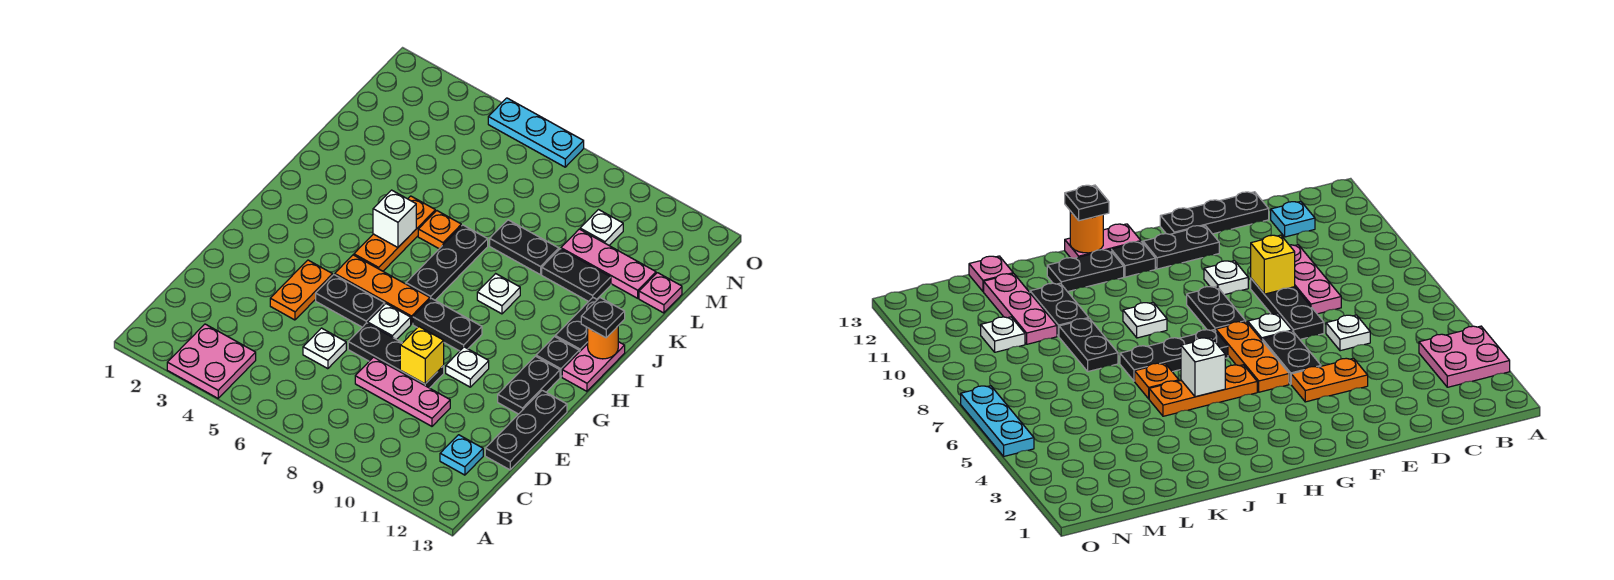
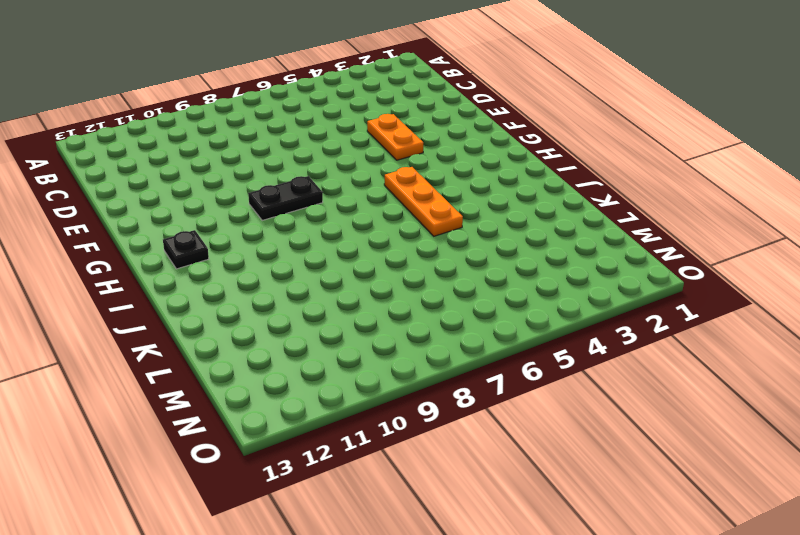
none -> pink 2x2 plate [167,324,256,398]
none -> cyan 1x1 plate [440,435,483,475]
none -> white 1x1 plate [303,328,346,369]
none -> pink 1x3 plate [355,357,450,426]

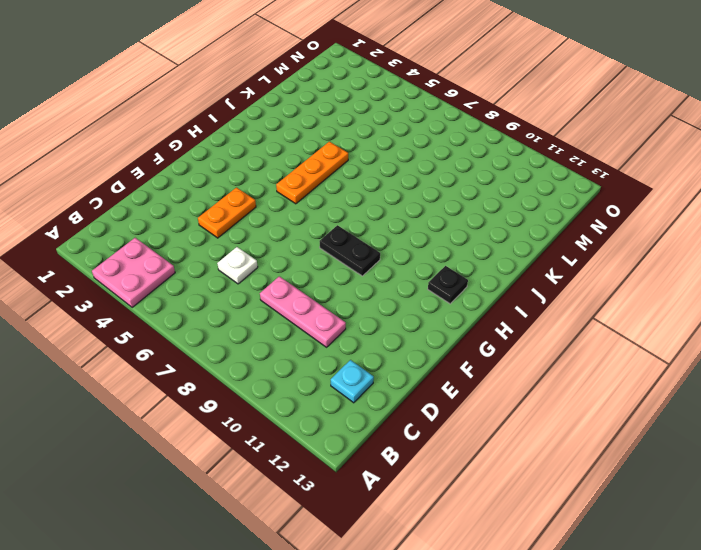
none -> black 1x3 plate [485,390,567,470]
none -> black 1x3 plate [348,323,444,388]
none -> black 1x2 plate [316,275,385,327]
none -> white 1x1 plate [368,304,411,340]

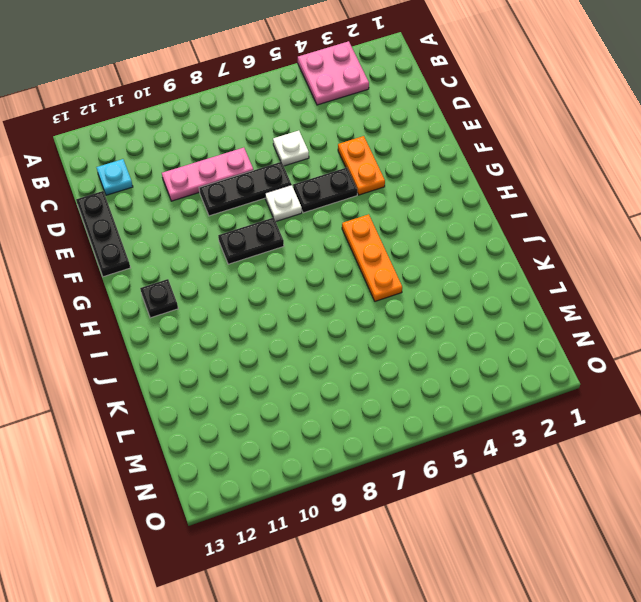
none -> white 1x1 plate [446,347,489,387]
none -> black 1x2 plate [498,356,560,414]
none -> orange 1x3 plate [335,255,430,324]
none -> black 1x3 plate [406,225,488,300]

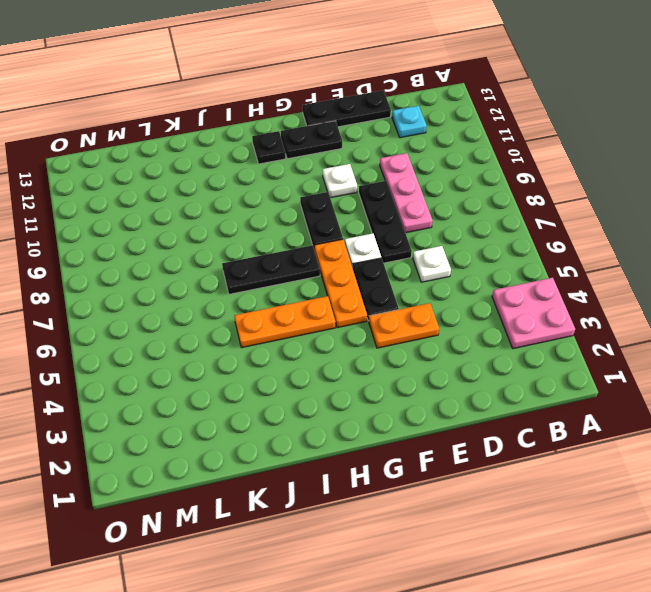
none -> pink 1x2 plate [562,342,625,391]
none -> white 1x1 plate [477,274,520,314]
none -> black 1x2 plate [555,298,597,352]
none -> orange 1x1 plate [418,211,461,249]

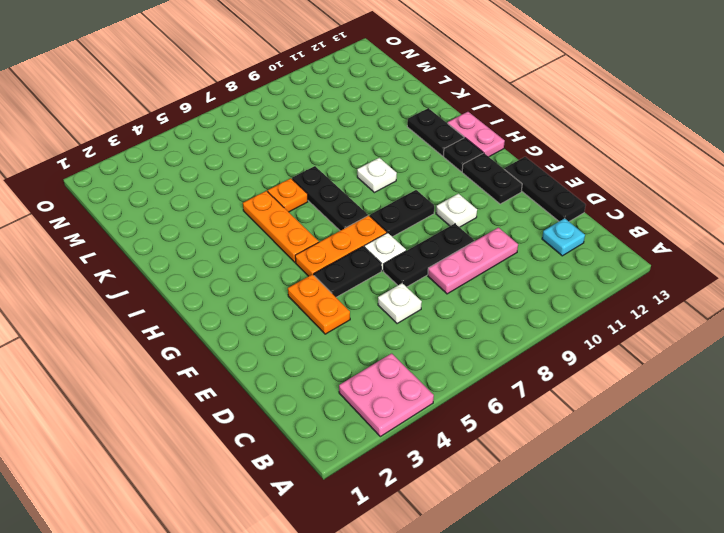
none -> black 1x2 plate [490,220,559,275]
none -> black 1x2 plate [542,249,611,302]
none -> pink 1x3 plate [561,229,656,298]
none -> pink 1x1 plate [639,273,682,313]

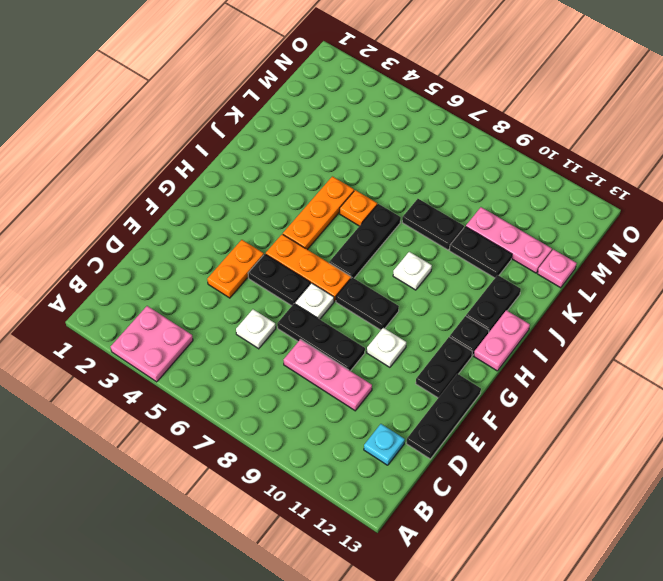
none -> white 1x1 plate [580,210,623,245]
none -> cyan 1x3 plate [488,98,584,167]
none -> yellow 1x1 brick [400,327,444,384]
none -> white 1x1 brick [373,190,416,247]

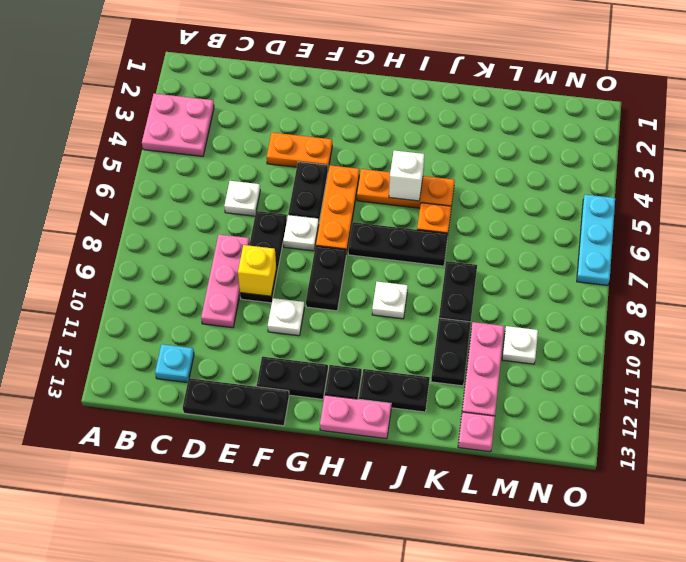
none -> orange 1x1 round brick [588,326,618,359]
none -> black 1x1 plate [581,298,625,338]

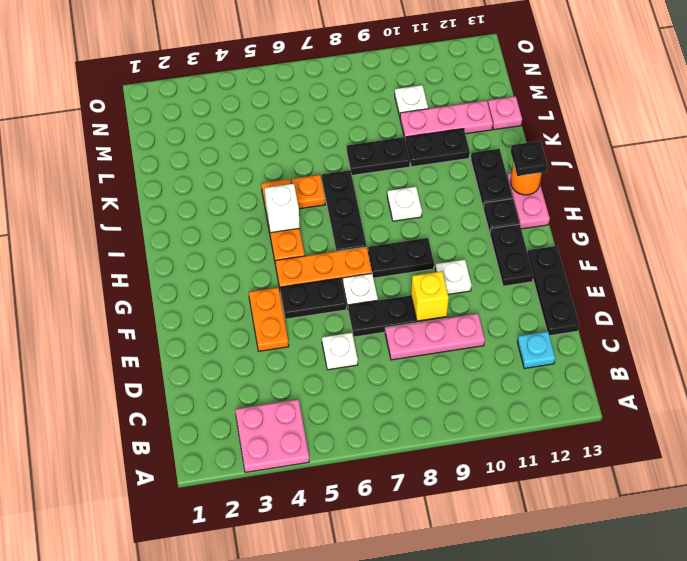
none -> cyan 1x3 plate [488,98,584,167]

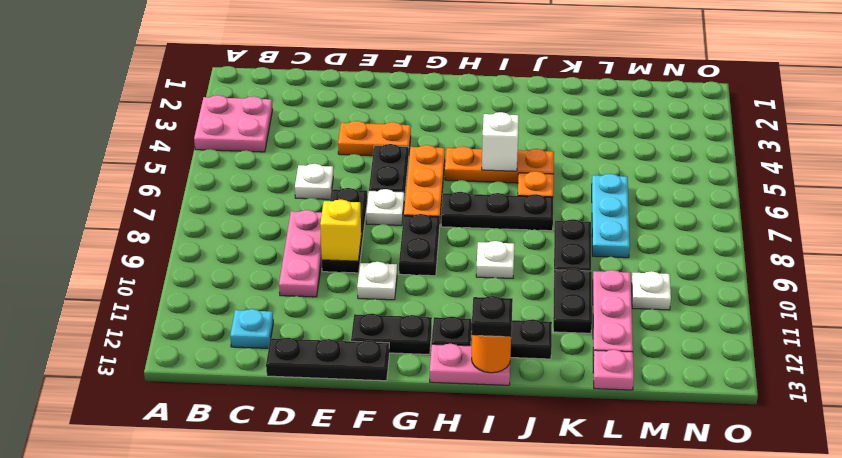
cyan 1x3 plate [592,174,630,258] -> cyan 1x3 plate moved to [488,98,584,167]

